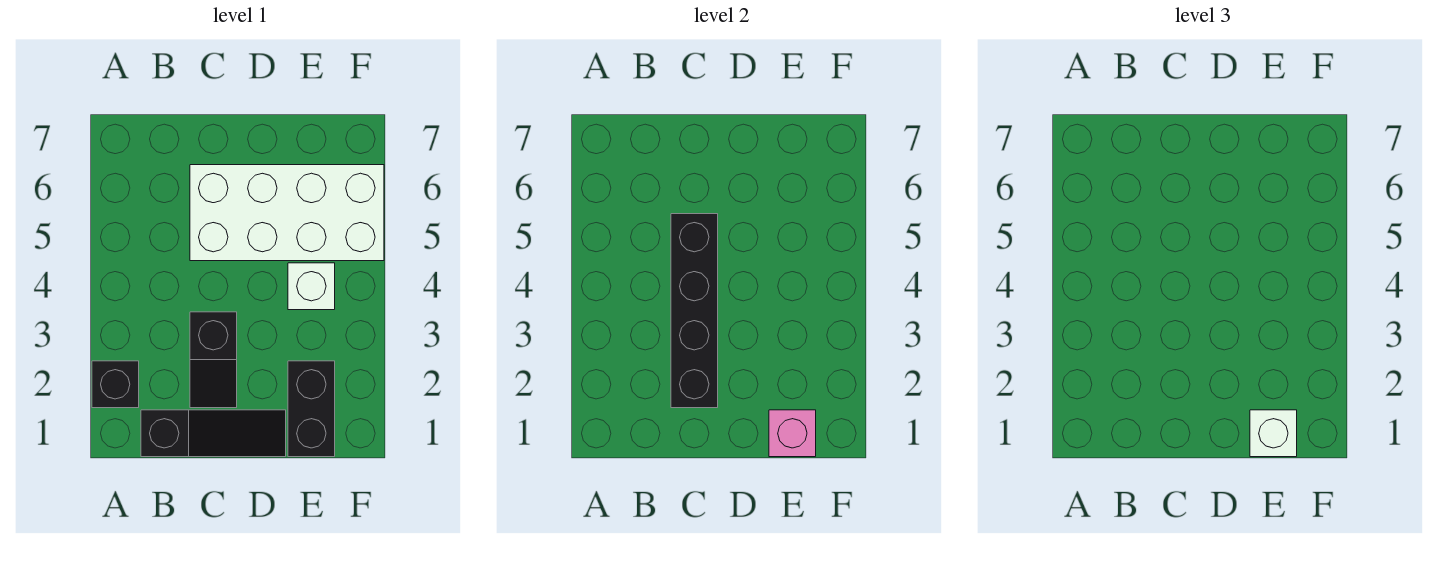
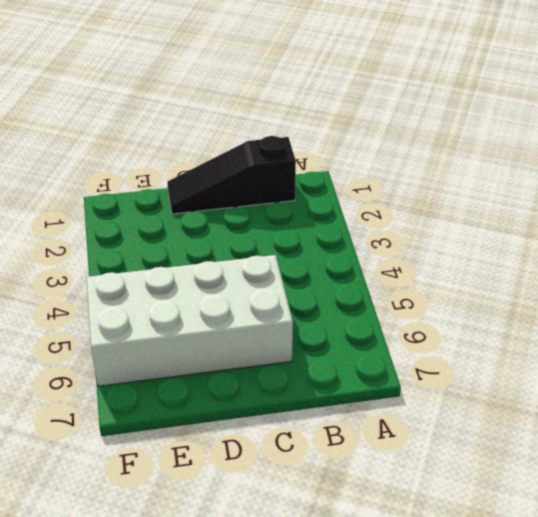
none -> black 1x1 brick [92,361,139,408]
none -> black 1x2 slope [190,312,237,408]

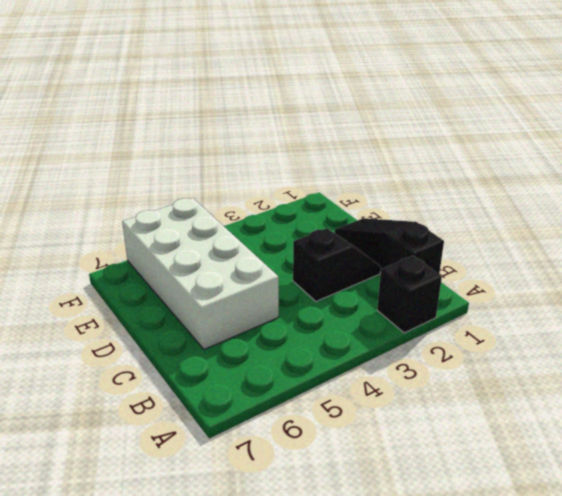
none -> black 1x2 brick [288,361,335,457]
none -> white 1x1 brick [288,263,335,310]

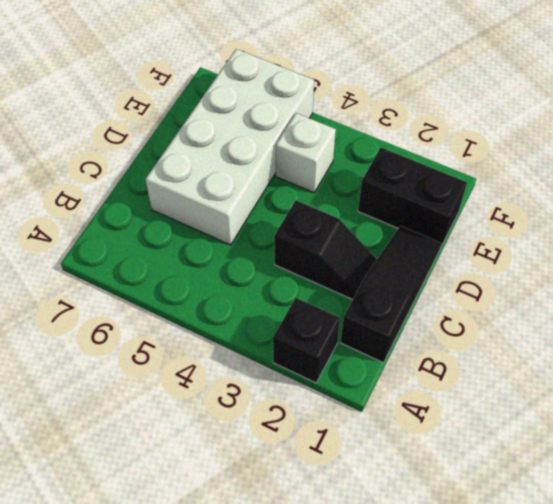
none -> black 1x4 brick [671,214,718,408]
none -> pink 1x1 brick [769,410,816,457]

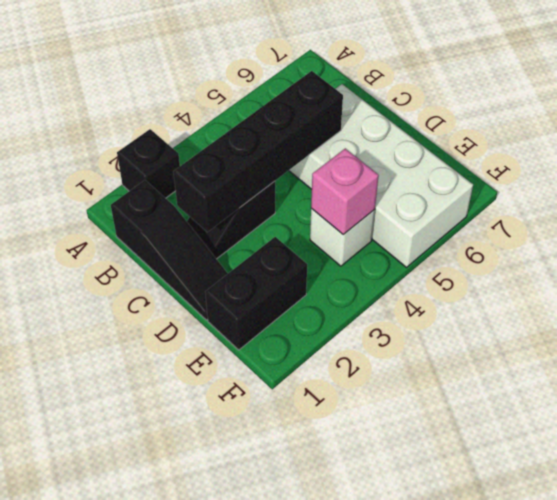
pink 1x1 brick [311,148,379,235] -> pink 1x1 brick moved to [769,410,816,457]
none -> white 1x1 brick [1250,410,1297,457]

